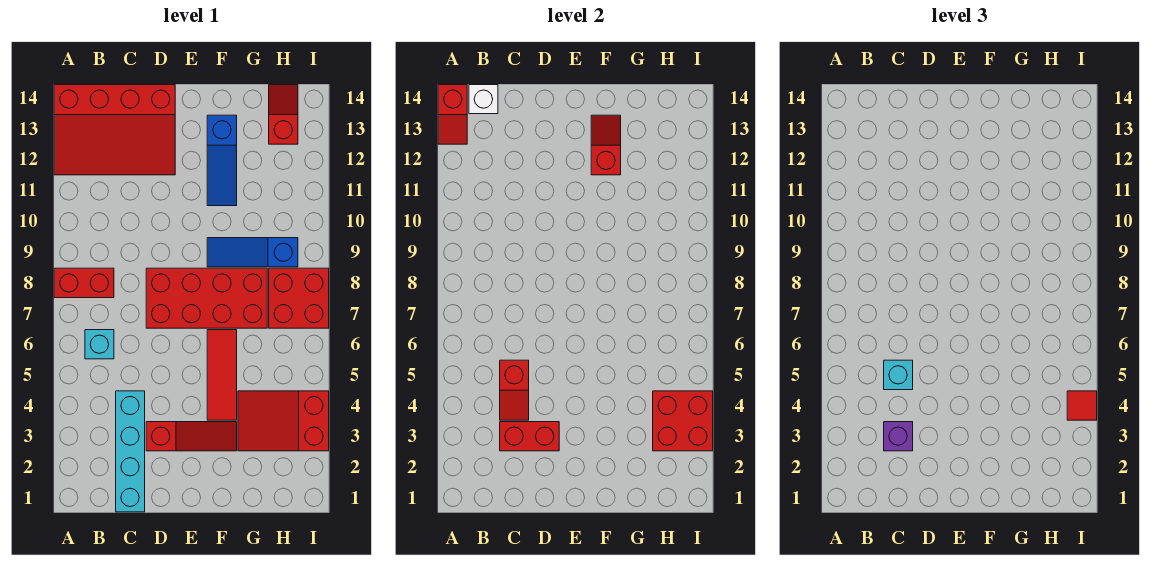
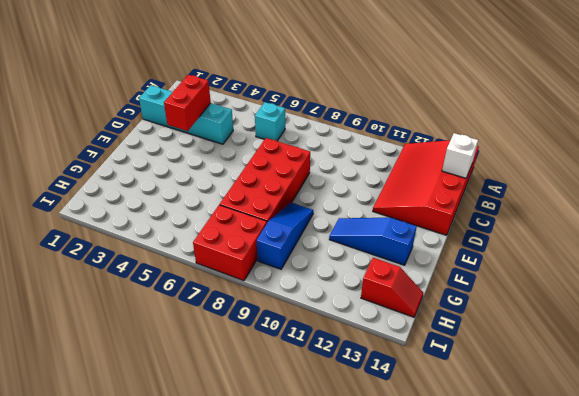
none -> red 1x2 brick [54,268,114,298]
none -> red 1x3 slope [146,422,237,451]
none -> red 1x3 tile [207,330,237,420]

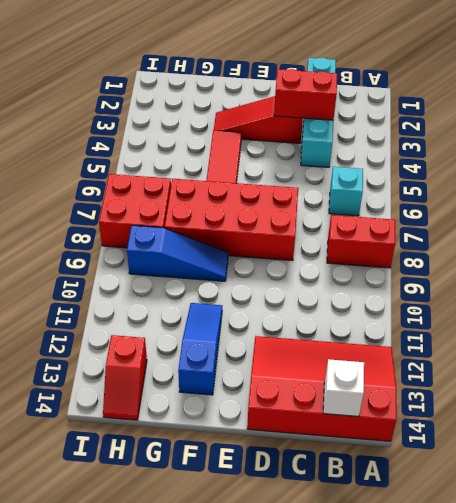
none -> red 2x3 slope [238,391,329,451]
none -> red 1x2 slope [438,85,467,144]
none -> red 1x2 slope [500,360,529,420]

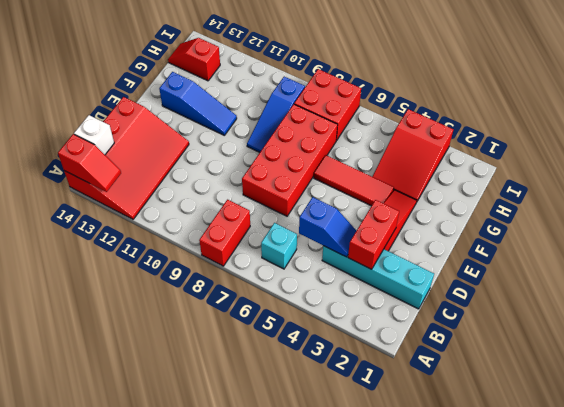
blue 1x2 slope [299,197,356,257] -> red 1x2 slope [500,360,529,420]
none -> red 1x2 slope [591,115,621,175]
none -> red 2x2 brick [653,391,713,451]
none -> purple 1x1 brick [884,422,913,451]

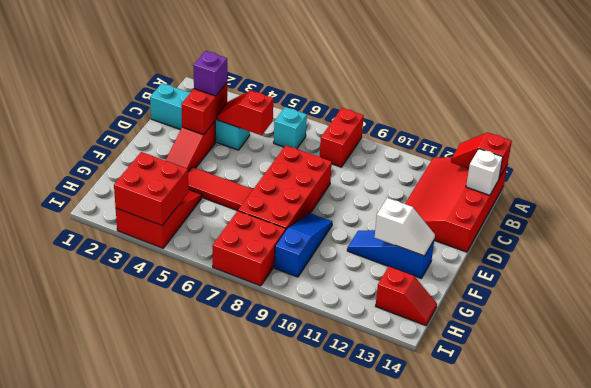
white 1x2 slope [375,198,435,256] -> red 1x2 slope [591,115,621,175]
none -> cyan 1x1 brick [884,360,913,390]
none -> red 1x1 tile [1067,391,1097,420]

